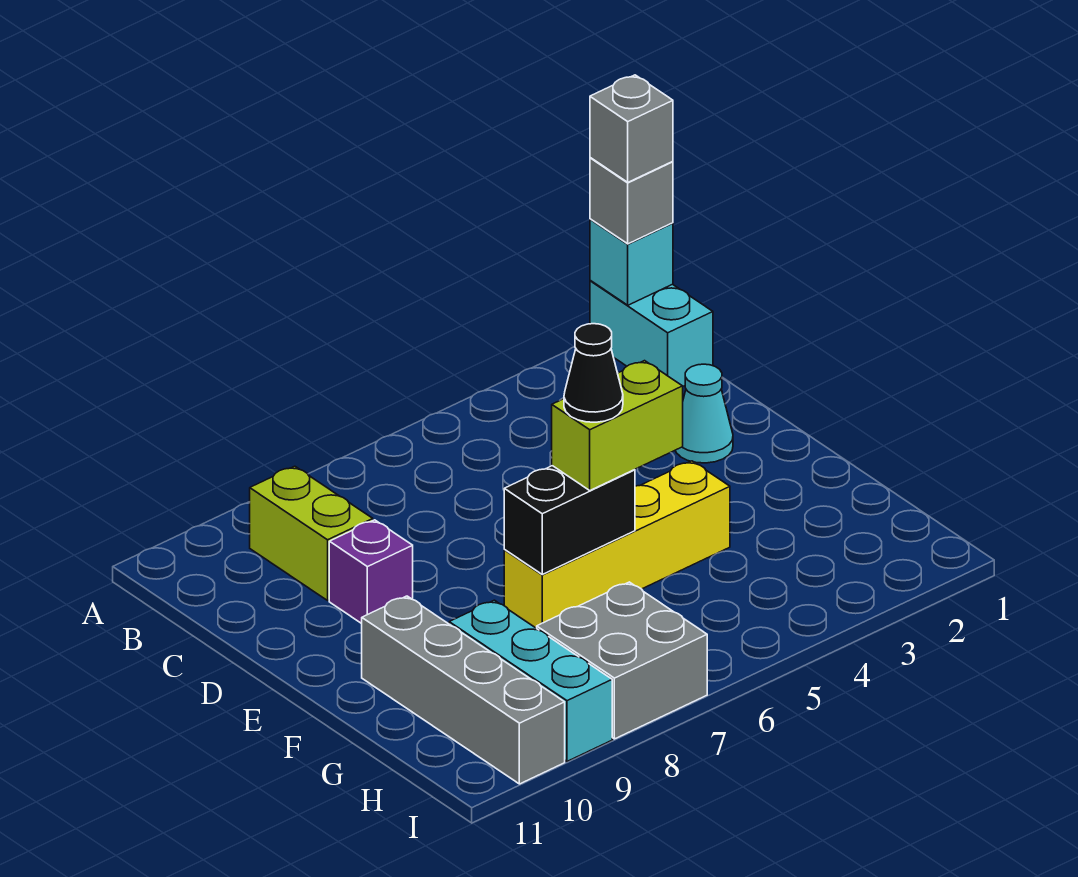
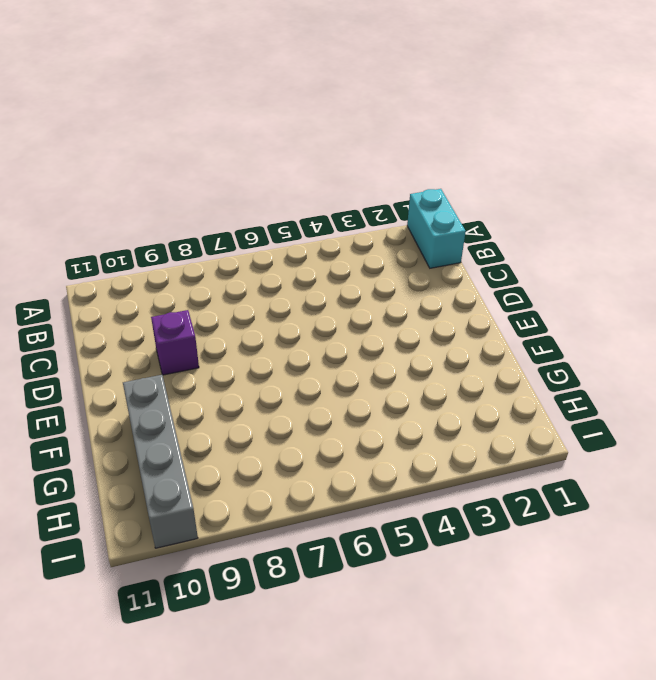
none -> lime 1x2 brick [250,466,373,600]
none -> cyan 1x1 cone [675,364,733,463]
none -> yellow 1x4 brick [504,461,730,628]

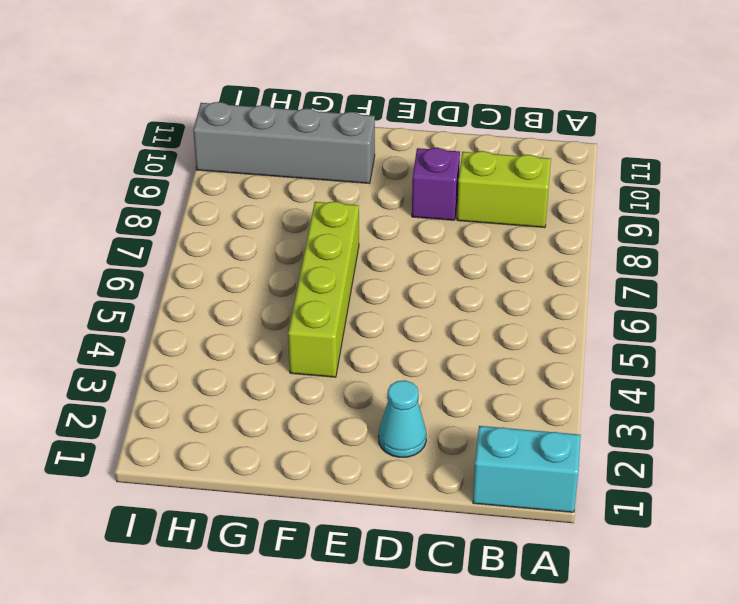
lime 1x4 brick [288,202,359,377] -> yellow 1x4 brick [504,461,730,628]
none -> cyan 1x3 brick [449,600,612,761]
none -> grey 2x2 brick [537,582,707,739]
none -> cyan 1x1 brick [590,219,673,305]

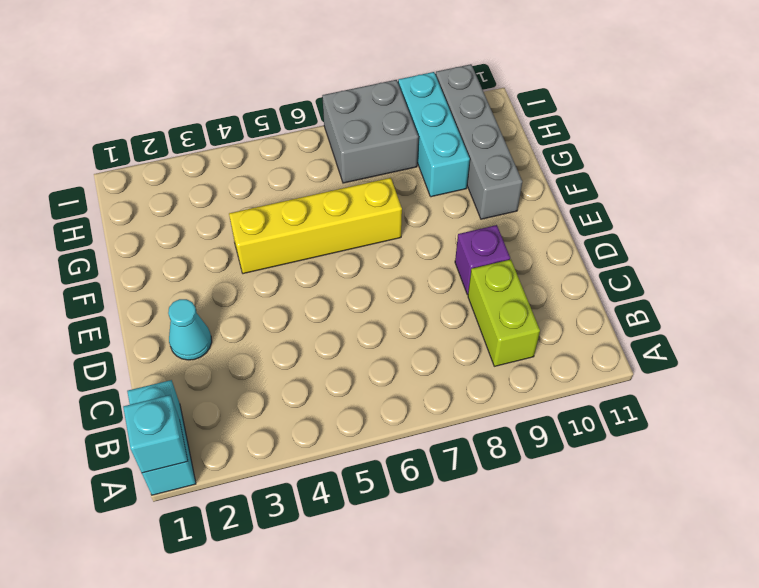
none -> black 1x2 brick [504,466,635,574]
none -> grey 1x1 brick [590,158,673,244]
none -> lime 1x2 brick [552,361,683,490]

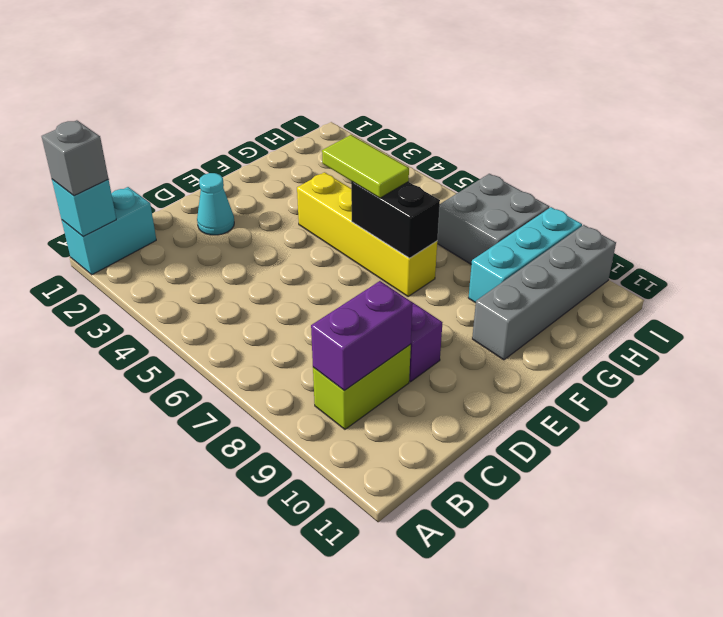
purple 1x2 brick [311,281,413,391] -> none
lime 1x2 tile [322,135,409,198] -> lime 1x2 brick [552,361,683,490]
none -> grey 1x1 brick [590,75,673,182]
none -> black 1x1 cone [564,324,623,422]

